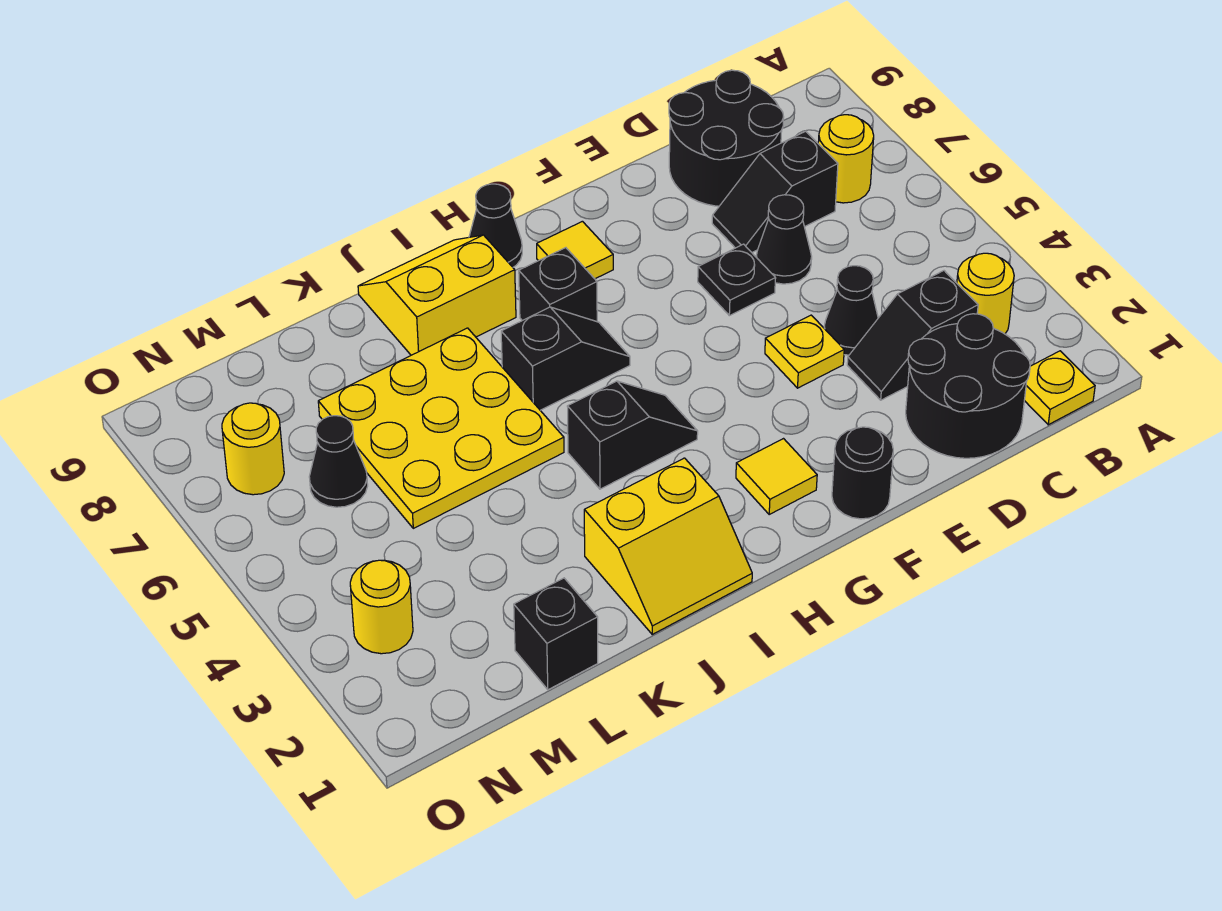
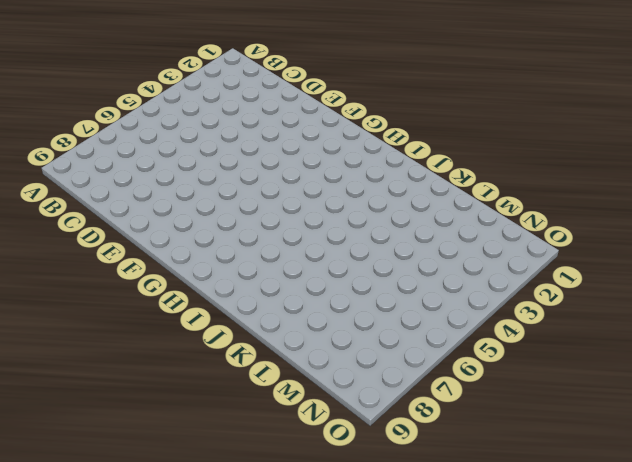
none -> yellow 1x1 plate [1024,351,1095,425]
none -> yellow 1x1 round brick [957,253,1014,334]
none -> yellow 1x1 round brick [818,115,874,203]

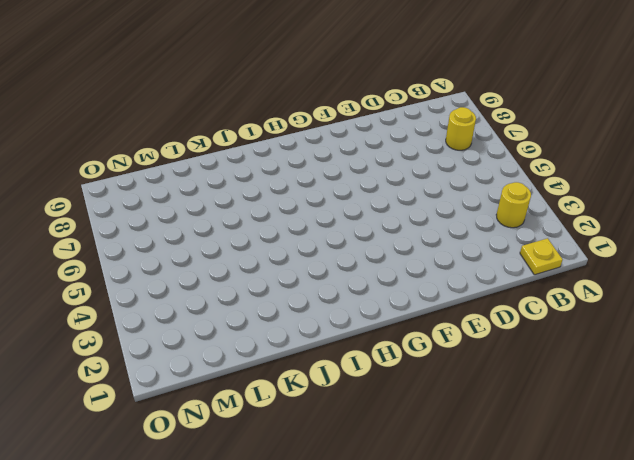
none -> black 2x2 round brick [906,314,1030,458]
none -> black 1x2 slope [847,271,978,400]
none -> black 1x2 slope [712,131,838,252]

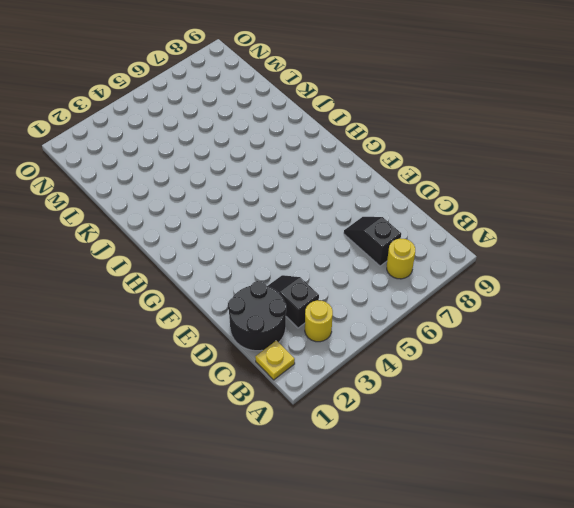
none -> black 2x2 round brick [669,70,784,206]
none -> black 1x1 cone [824,266,878,355]
none -> black 1x1 cone [756,195,812,284]

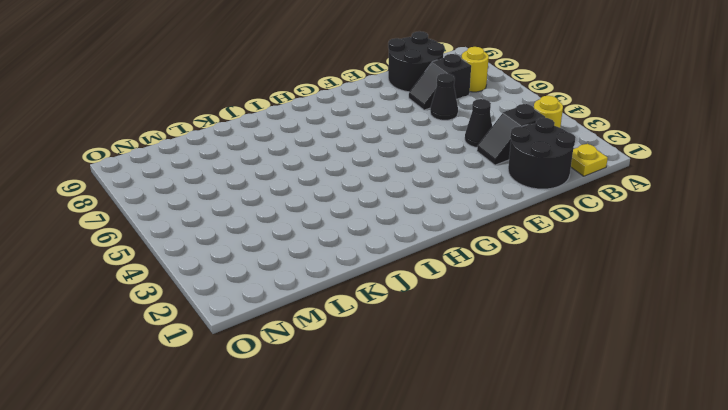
none -> yellow 1x1 plate [765,315,844,388]
none -> black 1x1 plate [698,244,776,316]
none -> black 1x1 round brick [832,427,893,519]

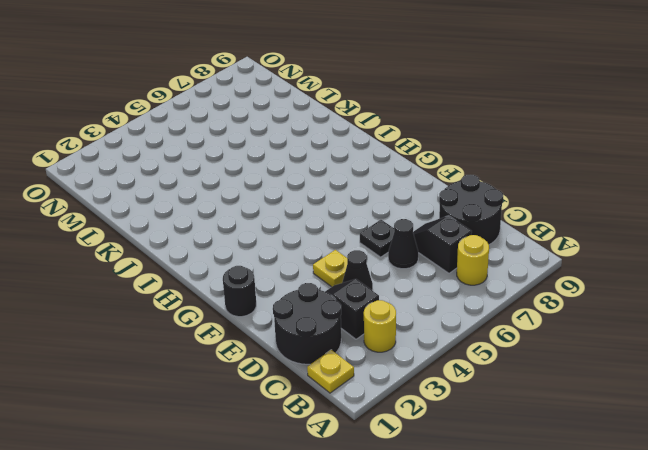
none -> yellow 1x1 tile [736,439,817,514]
none -> yellow 1x1 tile [537,221,613,279]
none -> black 1x2 slope [567,381,698,489]

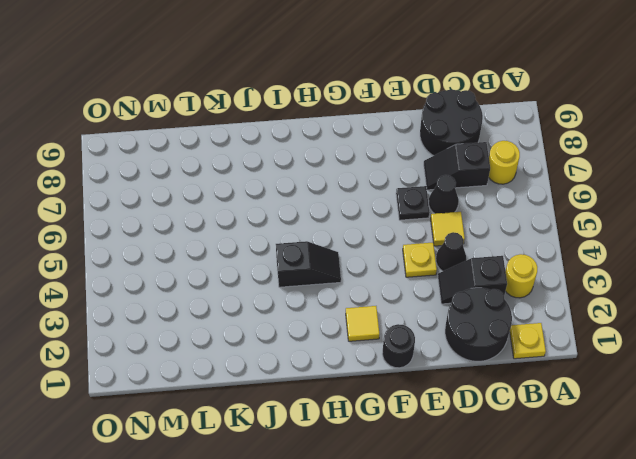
yellow 1x1 tile [431,212,465,246] -> yellow 1x1 tile moved to [537,221,613,279]
none -> black 1x2 slope [501,307,630,410]
none -> black 1x1 brick [519,248,597,322]
none -> black 1x1 cone [469,184,522,267]

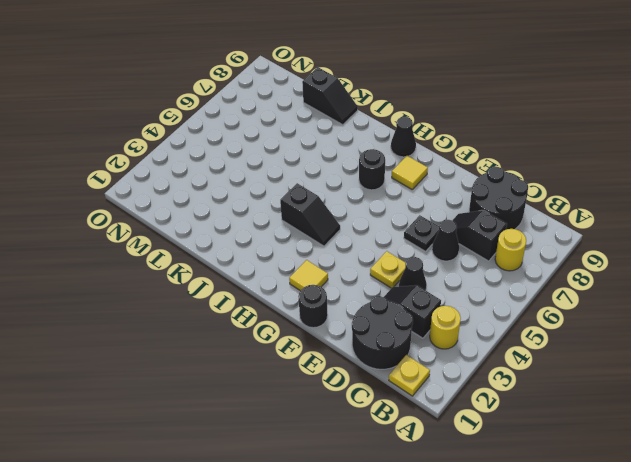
black 1x1 round brick [359,149,385,190] -> black 1x1 brick [519,248,597,322]
black 1x2 slope [302,67,358,125] -> black 1x2 slope moved to [501,307,630,410]
none -> yellow 2x2 slope [584,458,752,634]
none -> yellow 2x2 slope [358,235,516,355]
none -> yellow 3x3 plate [318,328,564,528]

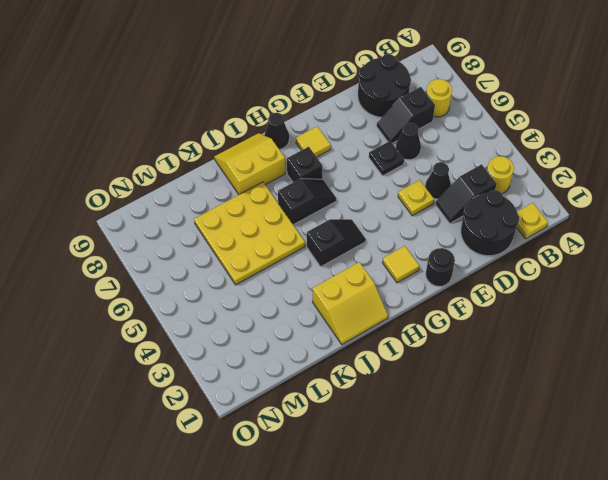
none -> black 1x1 brick [514,578,598,690]
none -> black 1x1 cone [309,416,368,507]
none -> yellow 1x1 round brick [350,560,413,654]

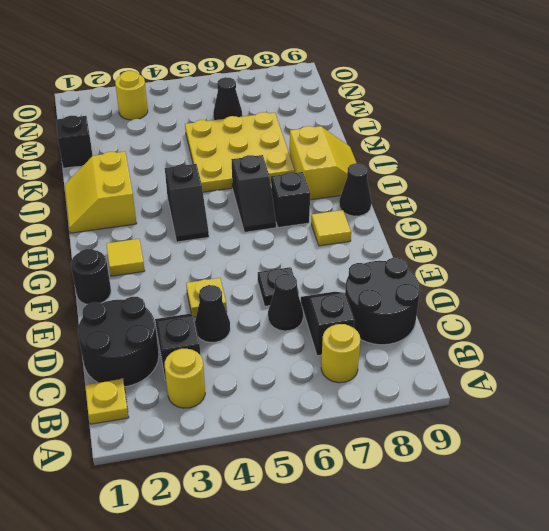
none -> yellow 1x1 round brick [222,403,284,495]

